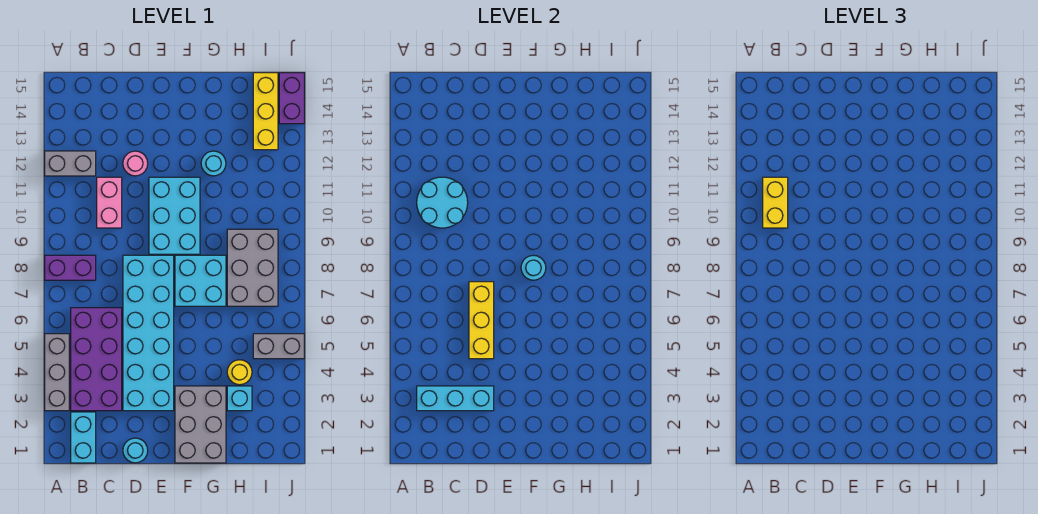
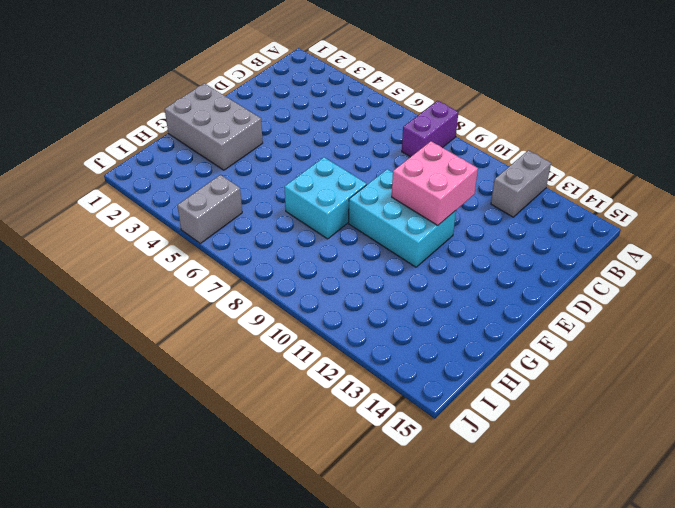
pink 2x2 brick [392,141,478,225] -> none
none -> grey 1x3 brick [45,334,69,411]
none -> cyan 1x2 brick [71,412,96,463]
none -> purple 2x4 brick [71,308,122,411]

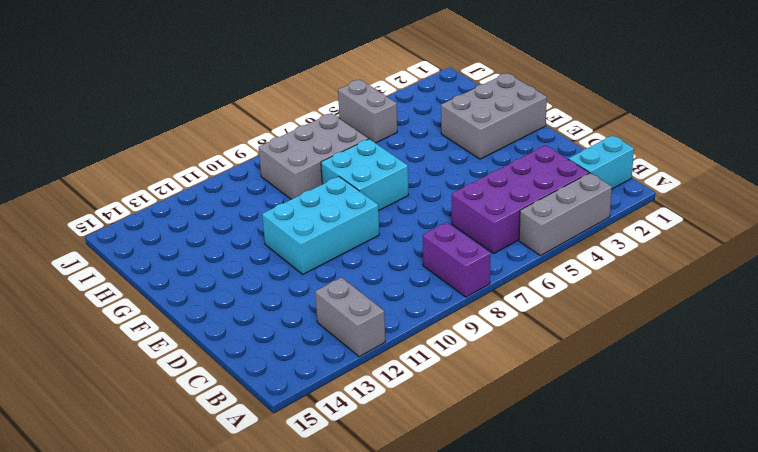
none -> pink 1x2 brick [97,177,122,228]
none -> cyan 1x1 round brick [123,438,148,463]
none -> cyan 2x6 brick [123,255,174,411]

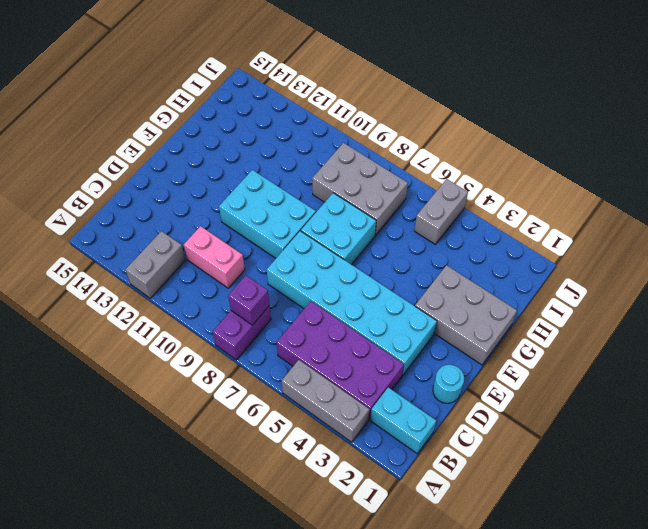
purple 1x1 brick [228,276,269,325] -> none
none -> pink 1x1 round brick [123,151,148,176]
none -> cyan 1x1 round brick [201,151,226,176]
none -> cyan 1x1 brick [227,386,252,411]

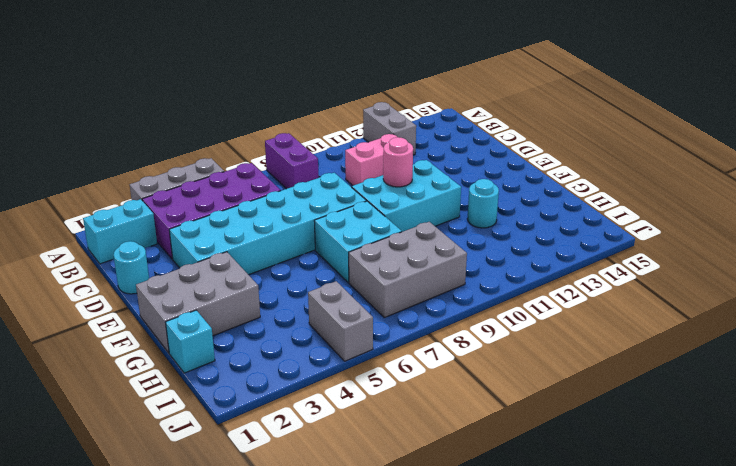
pink 1x1 round brick [383,137,413,187] -> pink 1x1 round brick moved to [123,151,148,176]
cyan 1x1 brick [165,310,215,373] -> cyan 1x1 brick moved to [227,386,252,411]
none -> yellow 1x1 round brick [227,360,252,385]
none -> yellow 1x3 brick [253,73,278,150]
none -> purple 1x2 brick [279,73,304,124]

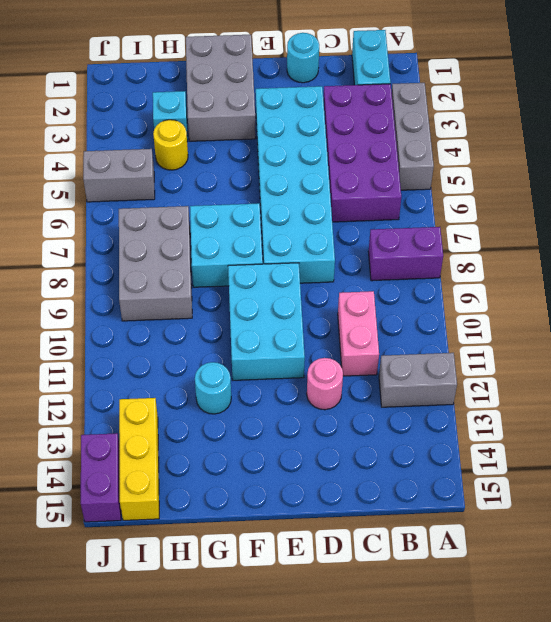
none -> cyan 1x3 brick [417,386,494,411]
none -> cyan 2x2 round brick [417,177,468,228]
none -> yellow 1x3 brick [469,282,494,359]

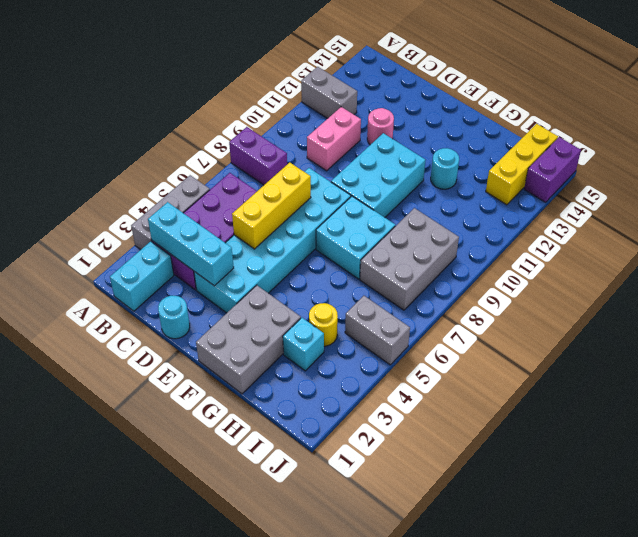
none -> cyan 2x2 round brick [417,177,468,228]
none -> cyan 1x1 round brick [521,255,546,280]
none -> yellow 1x2 brick [763,177,788,228]

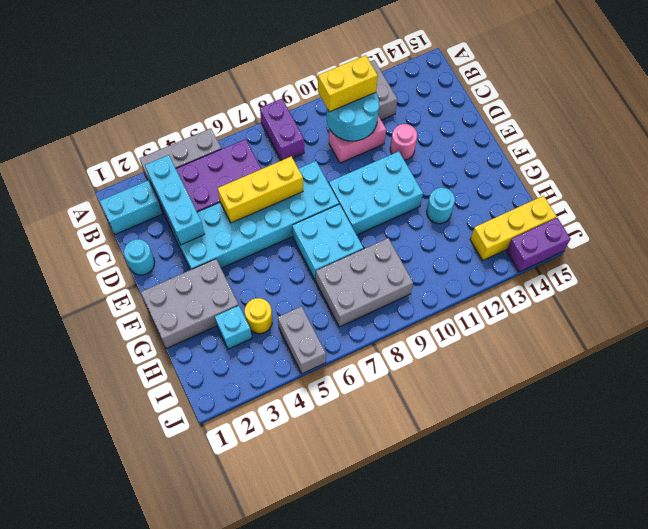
none -> cyan 1x1 round brick [521,255,546,280]

